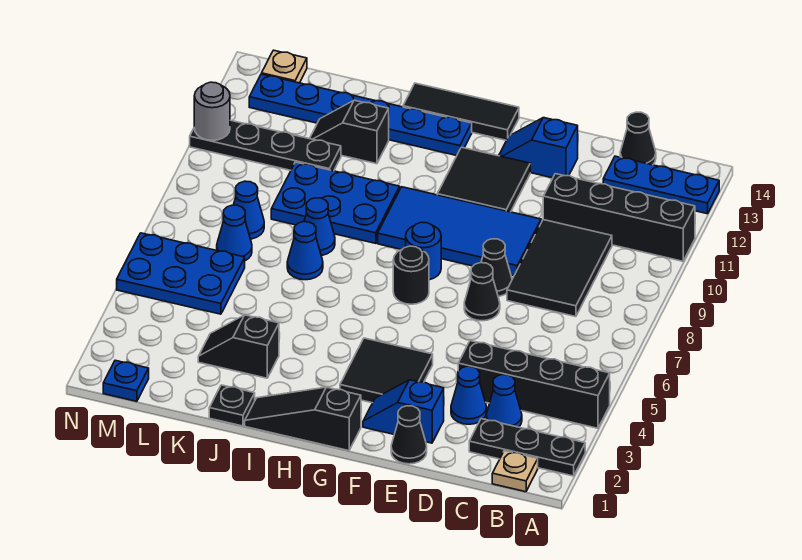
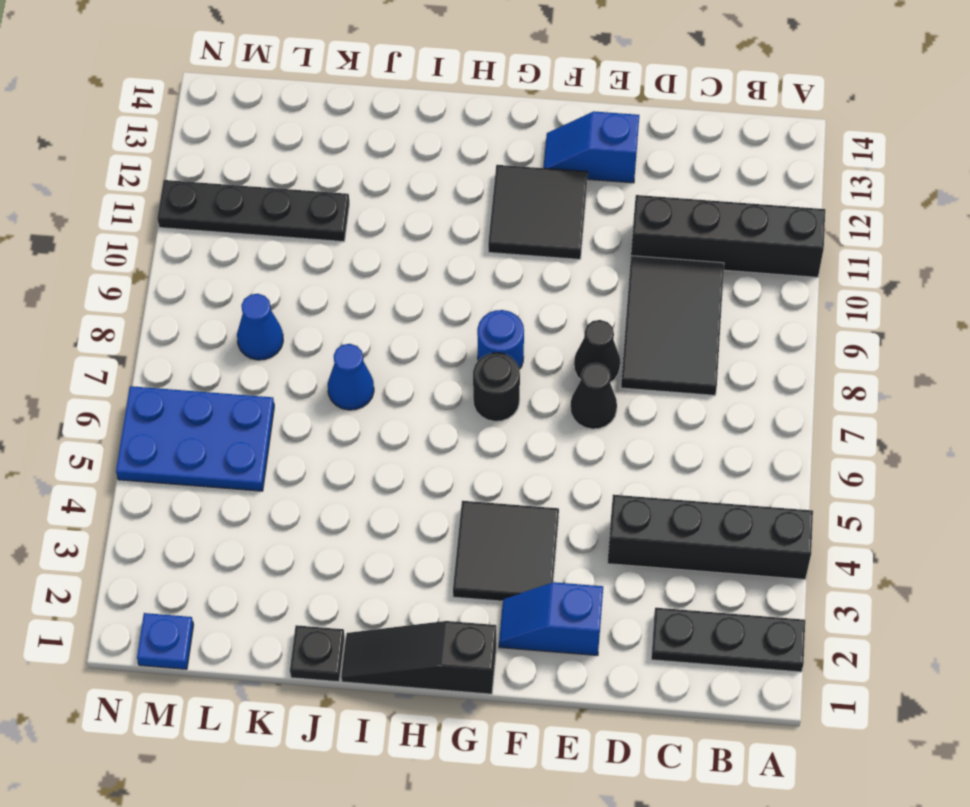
none -> blue 1x3 plate [603,156,719,214]
none -> tan 1x1 plate [492,451,538,492]
none -> blue 1x1 cone [486,375,522,427]
none -> black 1x1 cone [620,112,656,165]

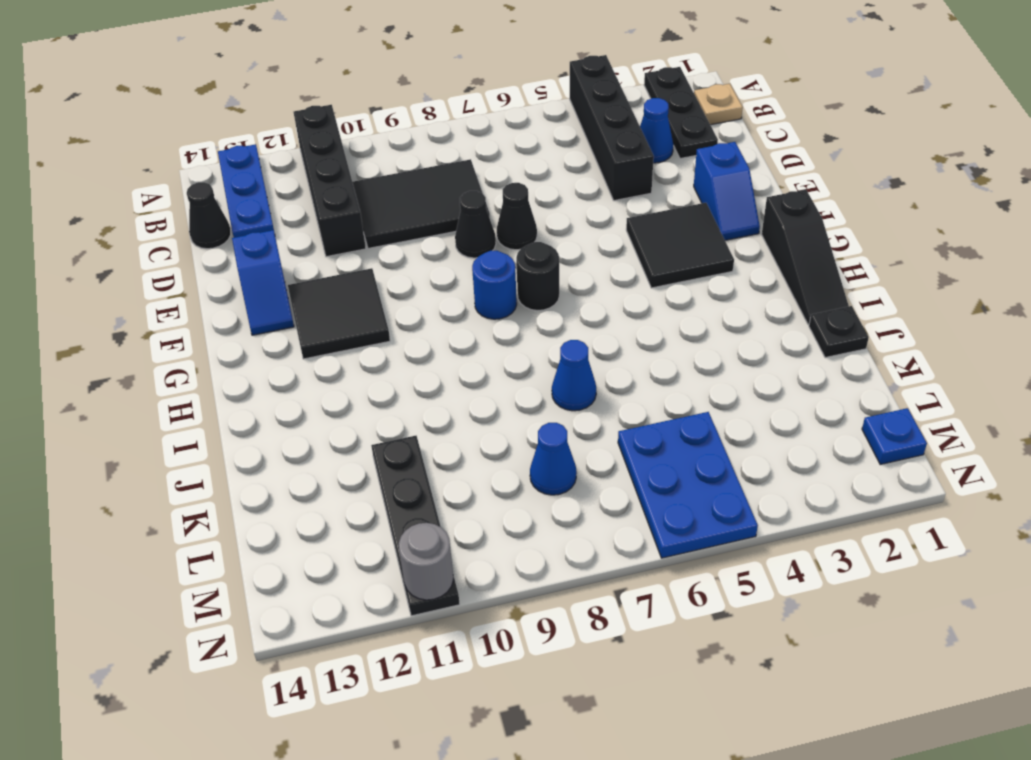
none -> blue 1x1 cone [451,366,487,424]
none -> black 1x1 cone [391,406,427,464]
none -> blue 2x4 tile [378,187,541,275]
none -> black 1x3 tile [403,83,519,140]

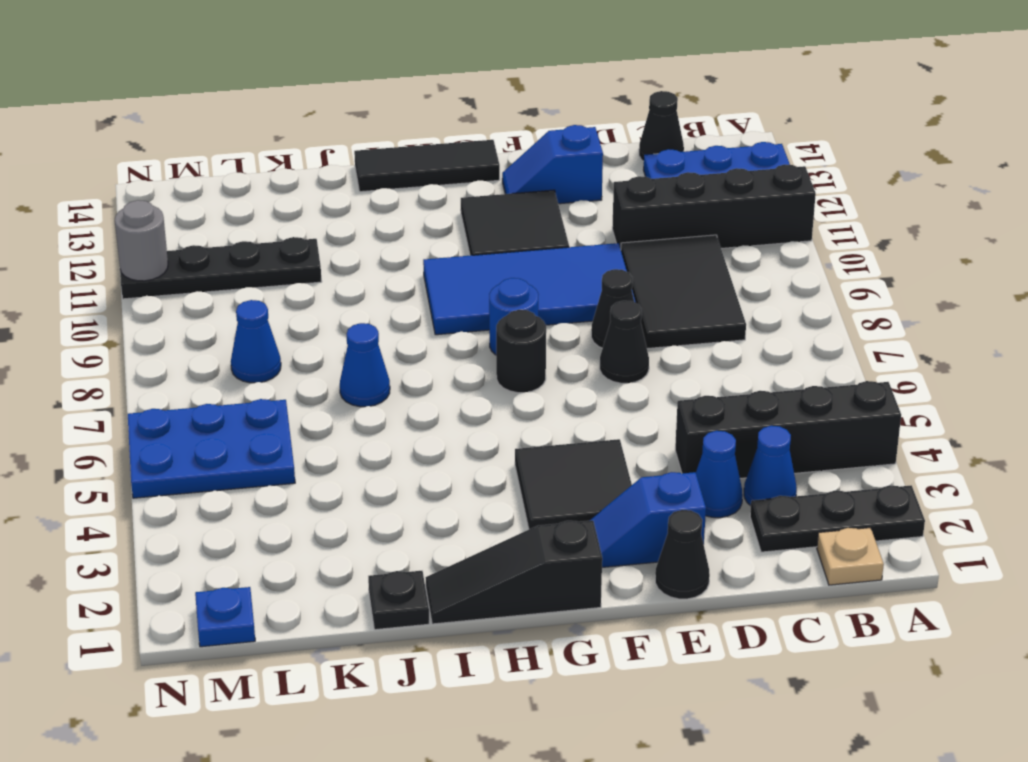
none -> blue 1x6 plate [249,74,472,156]
none -> blue 2x3 plate [271,162,400,243]
none -> black 1x2 slope [198,315,279,378]
none -> blue 1x1 cone [304,198,335,256]

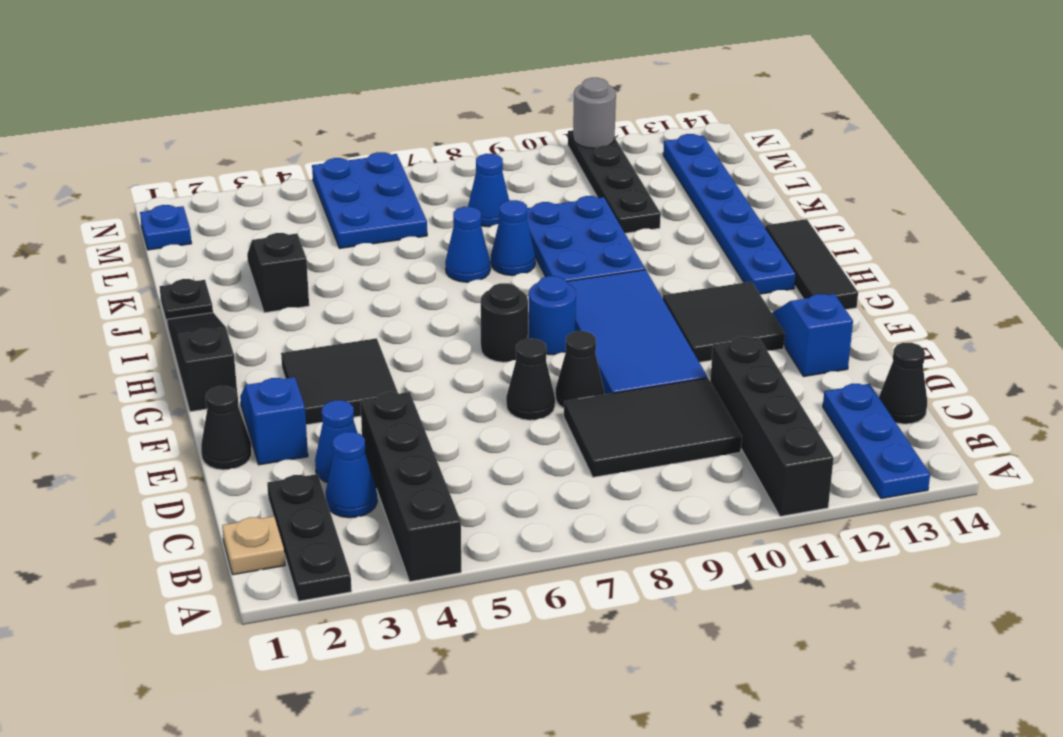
none -> black 1x2 slope [310,100,389,164]
none -> blue 1x1 cone [217,205,252,261]
none -> tan 1x1 plate [262,50,307,83]

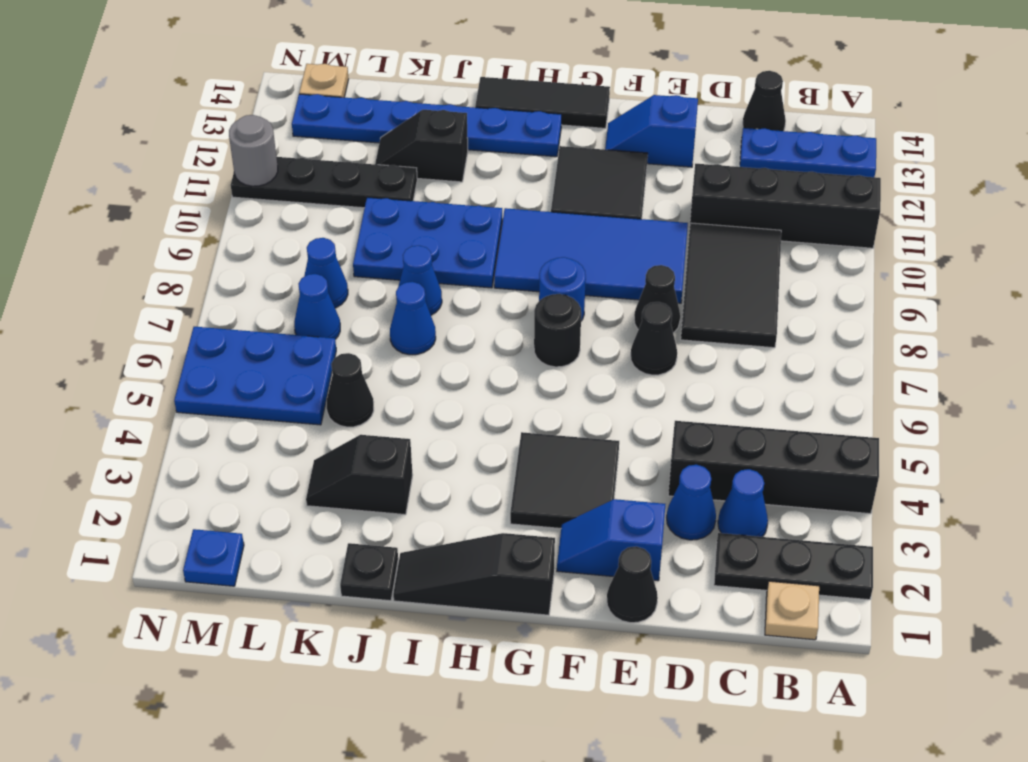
black 1x1 cone [327,353,374,427] -> none

